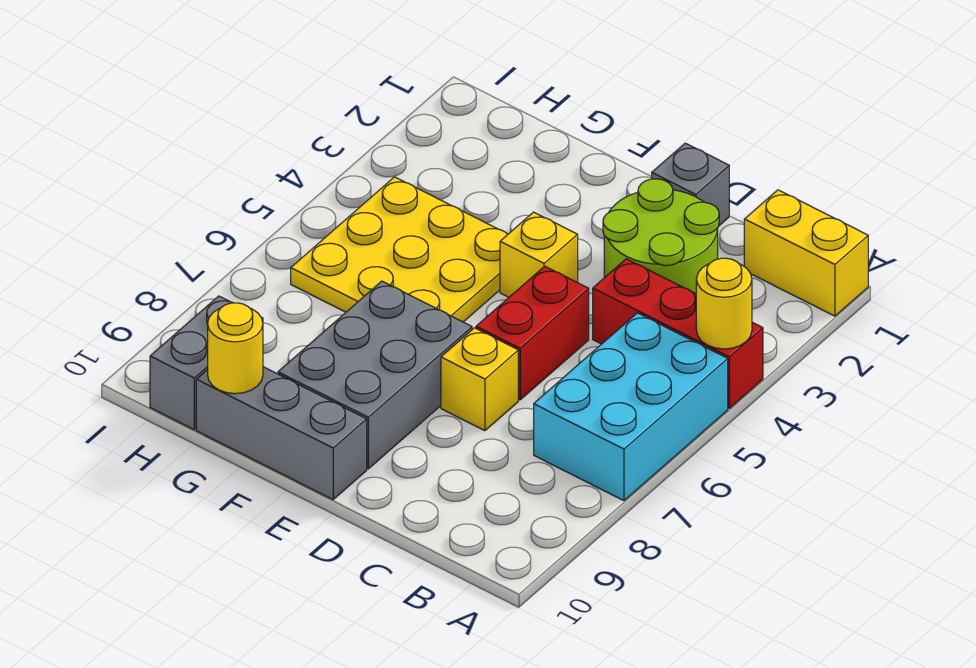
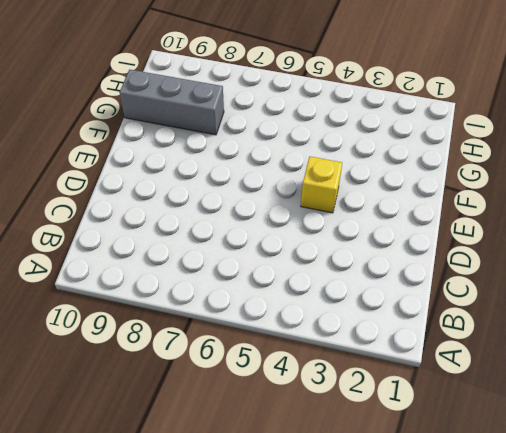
grey 1x3 brick [120,69,224,135] -> grey 1x3 brick turned to [196,367,367,499]
none -> yellow 1x2 brick [744,190,868,316]
none -> red 1x3 brick [593,259,763,408]
none -> cyan 2x3 brick [534,313,728,501]

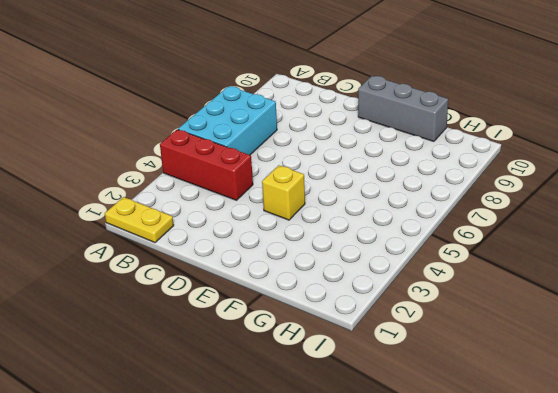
yellow 1x2 plate [105,197,174,243] -> yellow 1x2 brick [744,190,868,316]
none -> lime 2x2 round brick [603,179,719,294]
none -> grey 1x1 brick [652,143,729,226]
none -> red 1x2 brick [476,266,589,400]

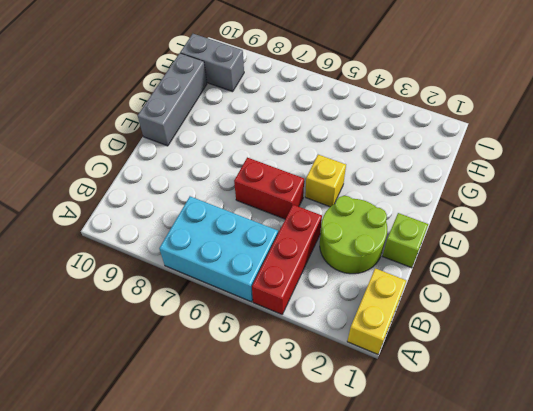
lime 1x1 brick [383,213,428,268] -> grey 1x1 brick [652,143,729,226]
none -> yellow 1x1 brick [441,328,518,431]
none -> grey 2x3 brick [278,281,472,469]
none -> yellow 3x3 plate [291,177,508,322]

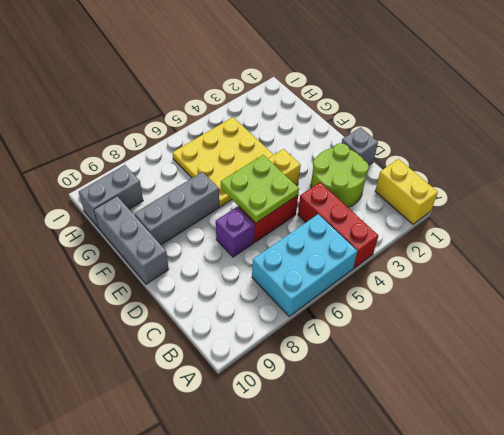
lime 2x2 plate [221,155,299,223] -> none
purple 1x1 brick [216,207,255,257] -> yellow 1x1 brick [441,328,518,431]
grey 1x3 brick [134,172,219,245] -> grey 2x3 brick [278,281,472,469]
none -> yellow 1x1 round brick [696,258,752,349]
none -> yellow 1x1 round brick [208,303,263,394]

